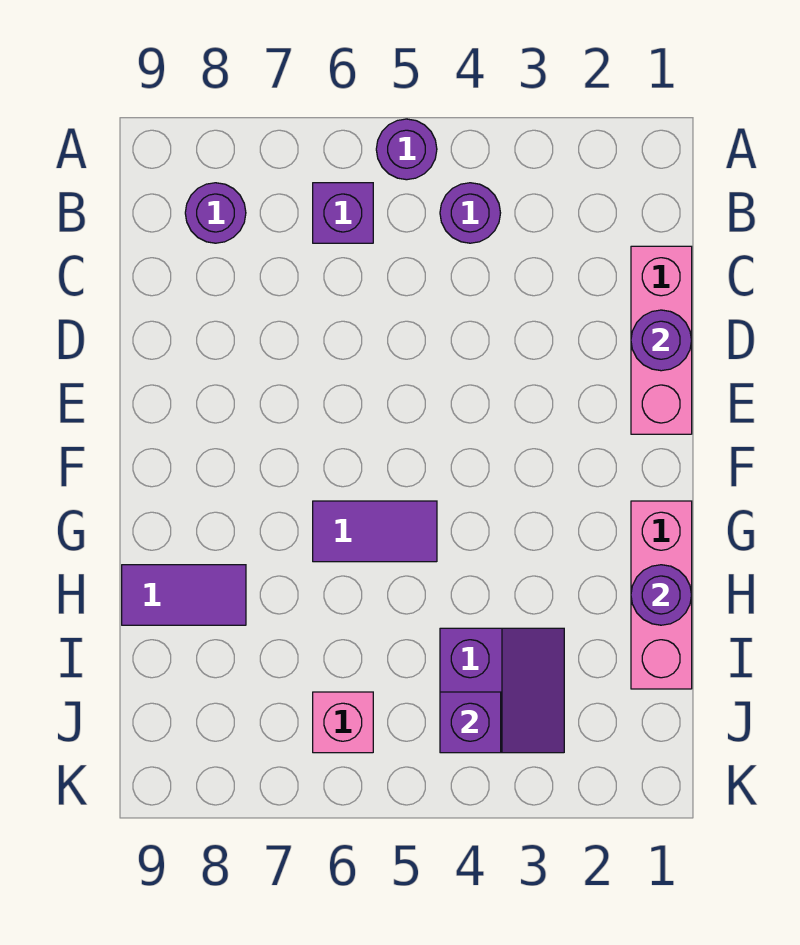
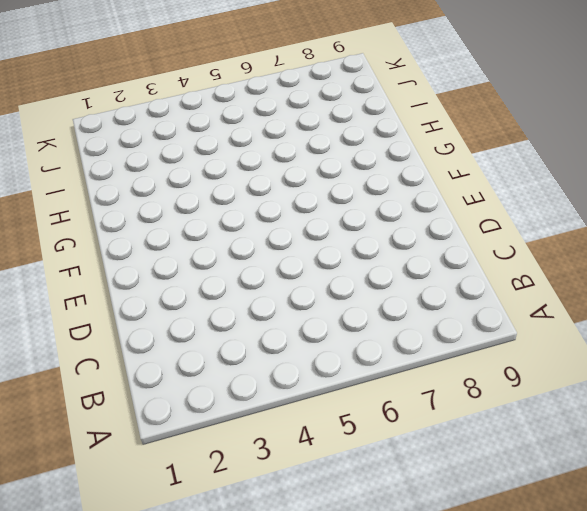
none -> purple 1x1 round brick [376,119,437,180]
none -> purple 1x1 round brick [440,183,500,243]
none -> purple 1x1 brick [313,183,373,243]

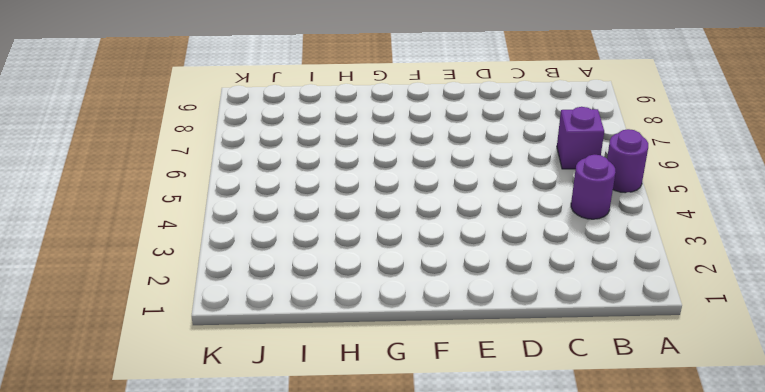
none -> purple 1x1 round brick [185,183,246,243]
none -> pink 1x3 brick [631,246,692,434]
none -> pink 1x3 brick [631,501,692,689]

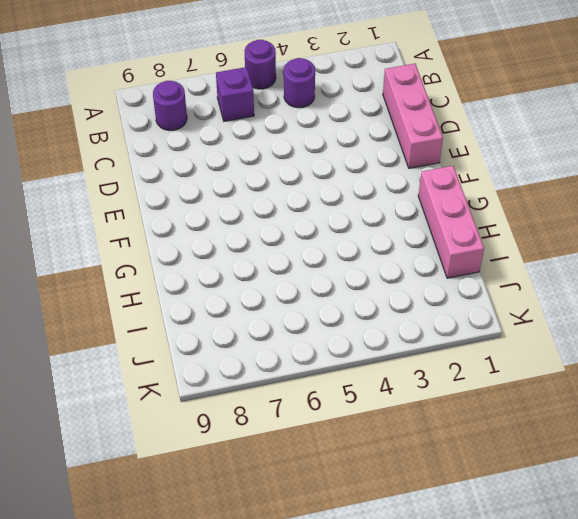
none -> purple 1x2 tile [313,501,437,562]
none -> purple 1x2 tile [122,565,246,625]
none -> purple 2x2 slope [440,628,564,753]

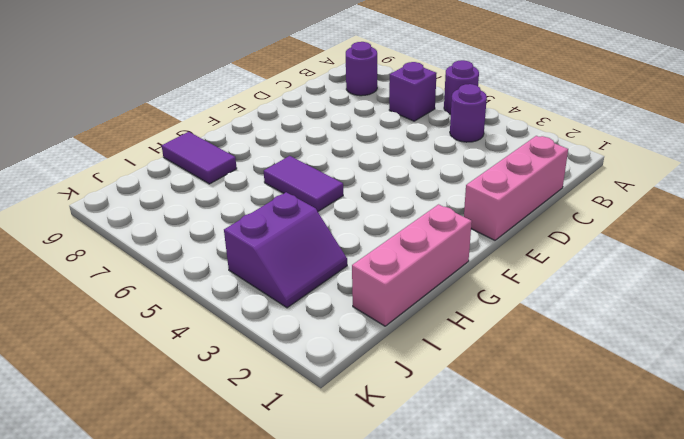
none -> pink 1x1 brick [313,692,373,753]
none -> purple 1x1 round brick [631,310,692,371]
none -> purple 1x1 round brick [631,565,692,625]

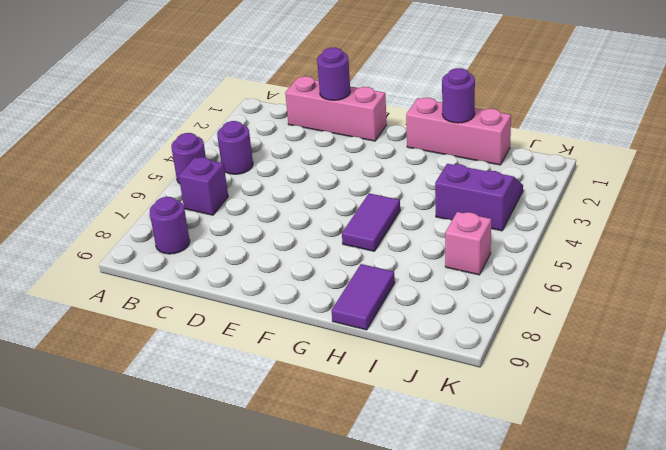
none -> purple 1x1 brick [440,692,501,753]

